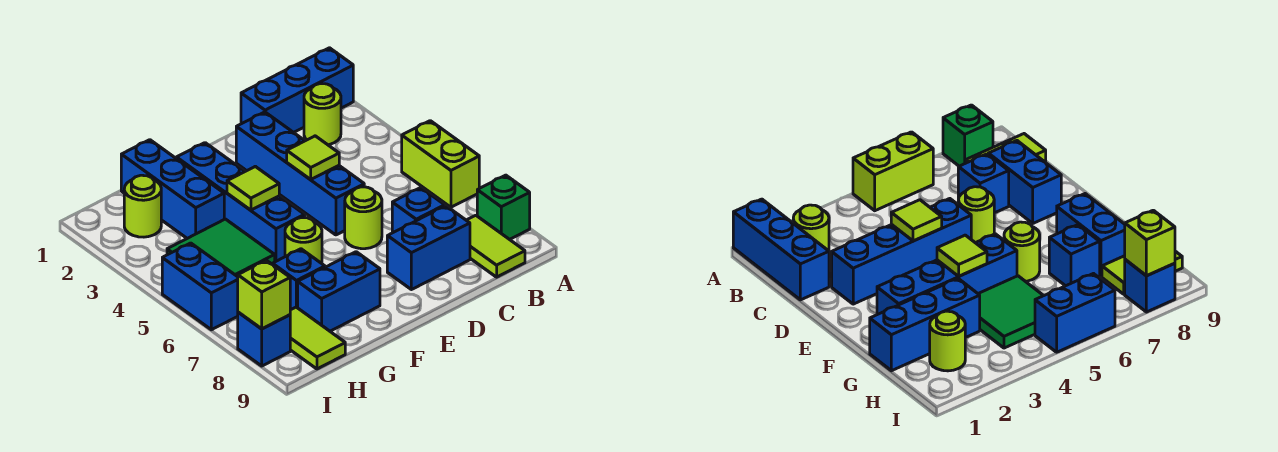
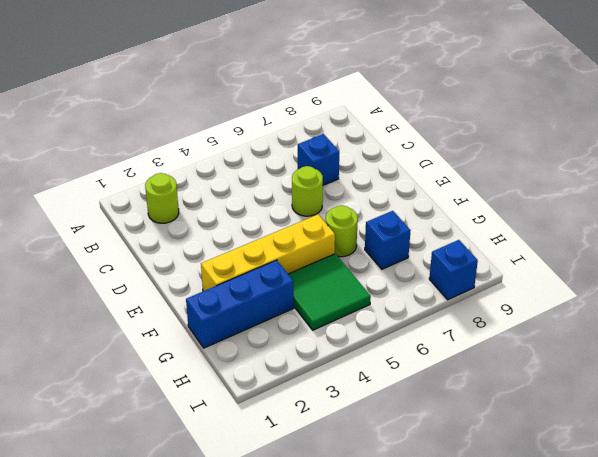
yellow 1x4 brick [201,214,335,291] -> blue 1x4 brick [176,143,305,262]
none -> blue 1x3 brick [241,48,353,133]
none -> lime 1x2 brick [402,121,479,207]
none -> green 1x1 brick [477,175,530,240]

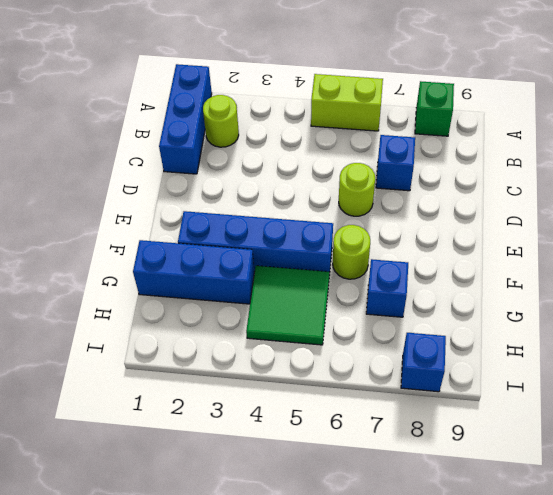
none -> lime 1x2 tile [466,215,525,277]
none -> blue 1x2 brick [387,206,470,290]
none -> blue 1x4 brick [236,112,364,235]

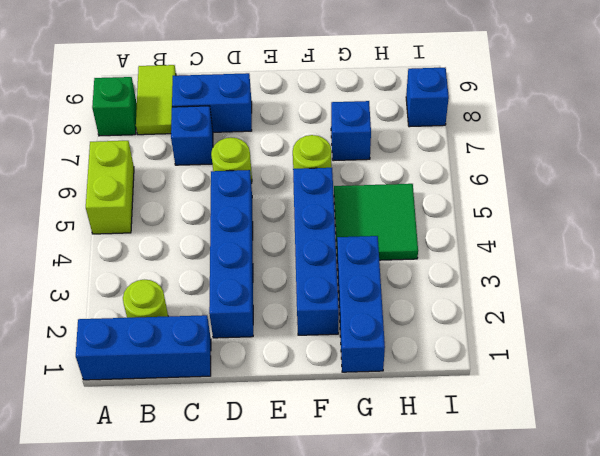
none -> blue 1x2 brick [298,252,380,331]
none -> lime 1x1 round brick [124,175,161,237]
none -> lime 1x2 tile [290,307,345,369]

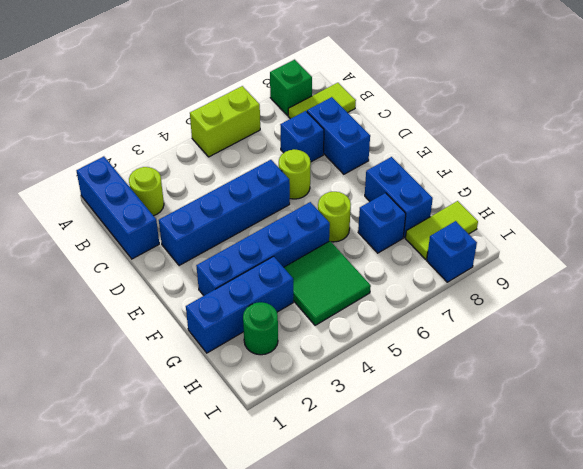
green 1x1 round brick [243,302,278,355] -> lime 1x1 round brick [124,175,161,237]
none -> blue 1x2 brick [162,243,238,330]
none -> lime 1x1 tile [287,136,339,180]
none -> lime 1x1 tile [227,166,279,210]

